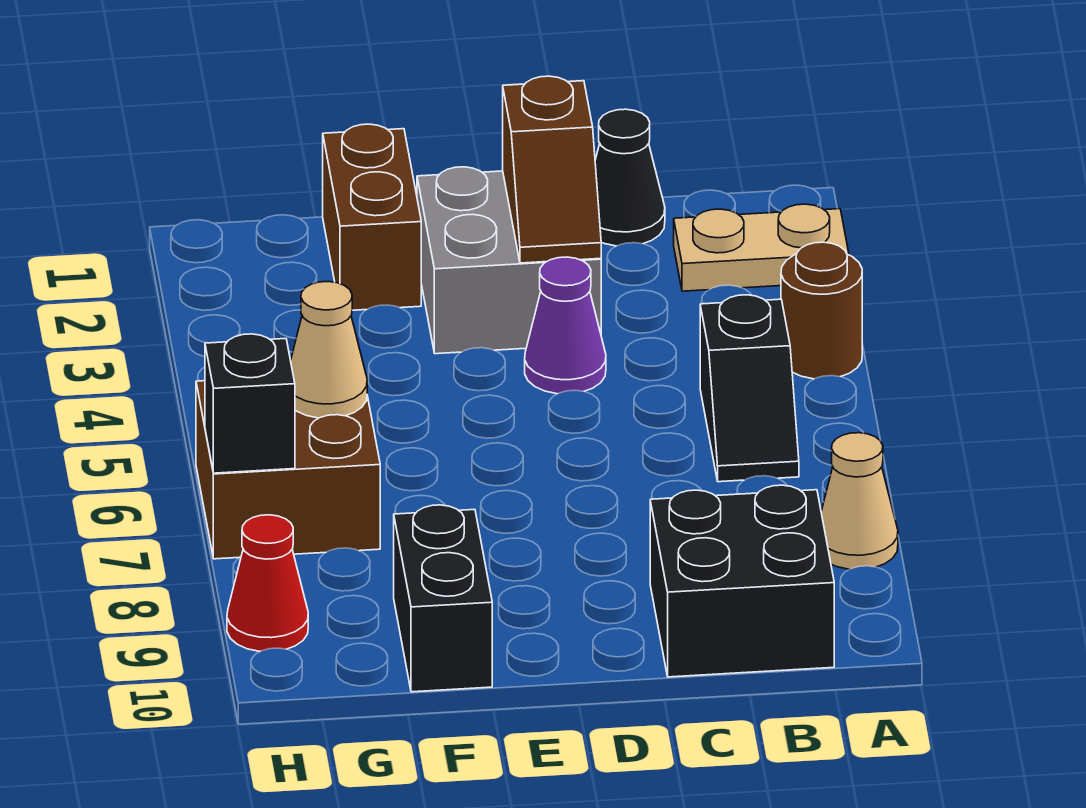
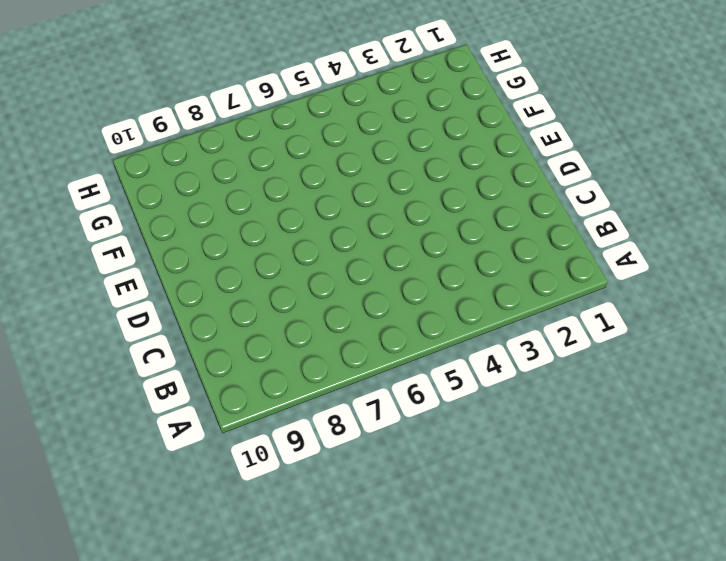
none -> tan 1x2 plate [674,204,849,291]
none -> brown 1x1 round brick [781,242,862,379]
none -> tan 1x1 cone [821,433,898,569]

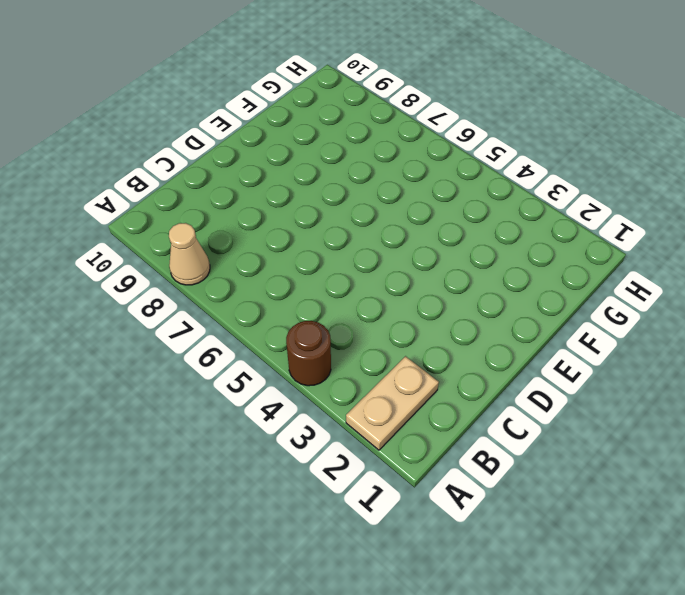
none -> black 1x2 slope [700,295,799,482]
none -> black 2x2 brick [650,485,834,677]
none -> black 1x1 cone [595,109,665,246]

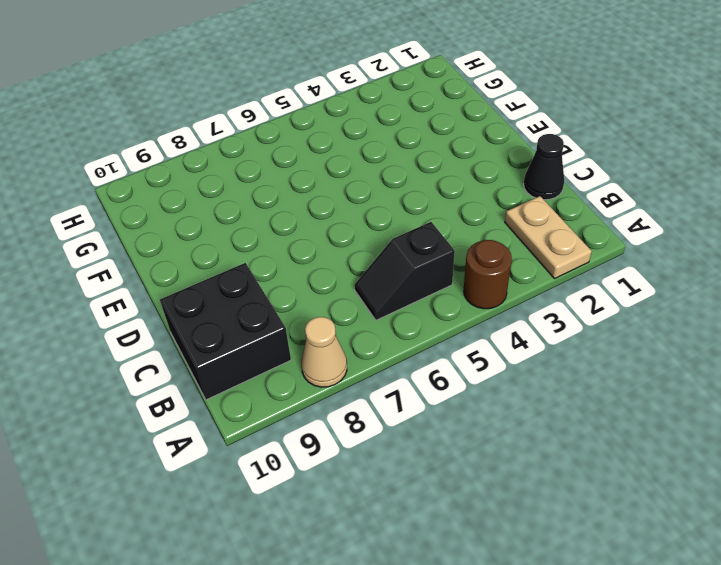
none -> grey 2x2 brick [417,167,601,354]
none -> purple 1x1 cone [525,257,606,394]
none -> brown 1x2 brick [323,124,421,310]

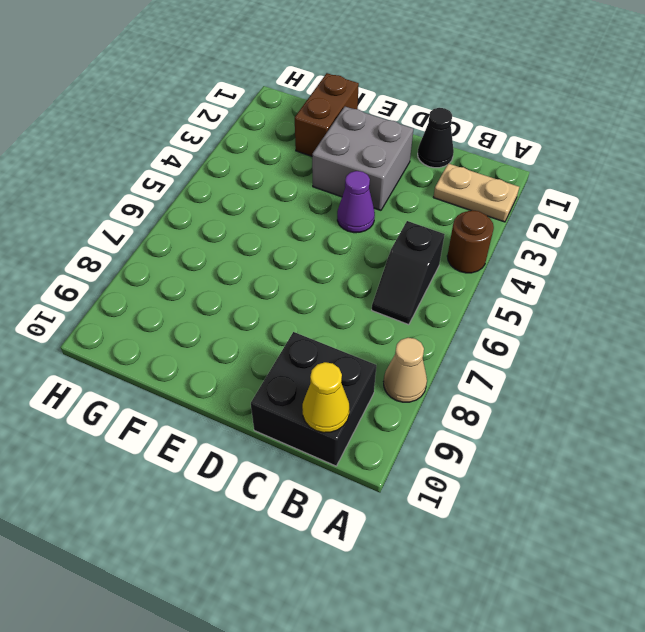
yellow 1x1 cone [302,362,349,433] -> none
none -> black 1x2 brick [394,505,492,692]
none -> brown 2x2 brick [196,381,380,559]
none -> red 1x1 cone [227,515,308,651]

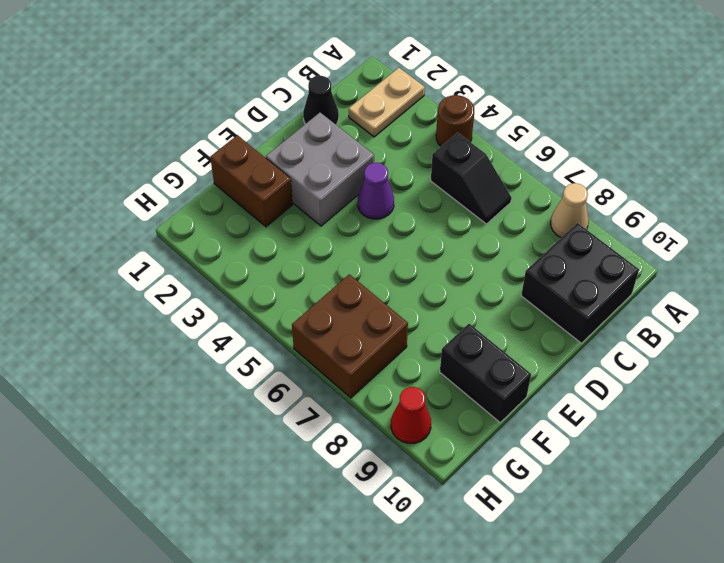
none -> brown 1x2 slope [503,76,601,263]
none -> tan 1x1 cone [291,281,367,418]
none -> black 1x1 brick [205,334,295,473]

